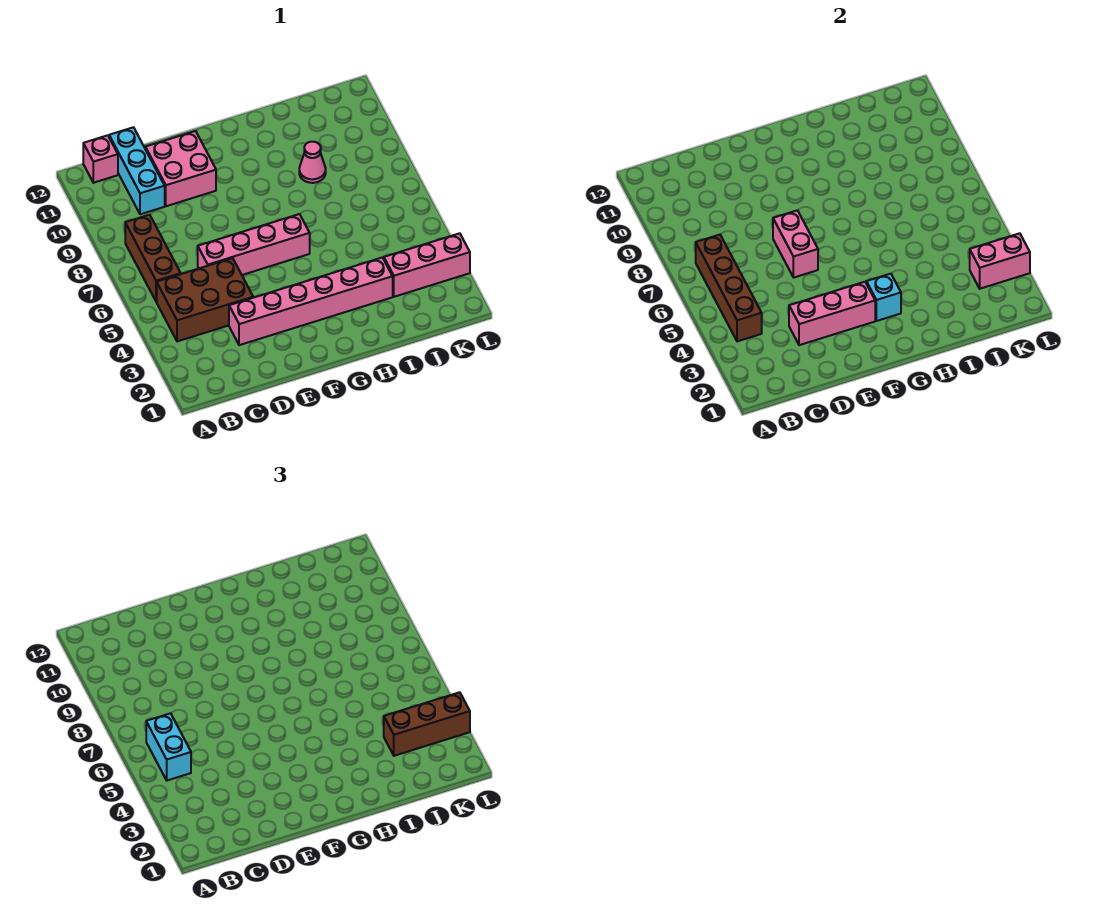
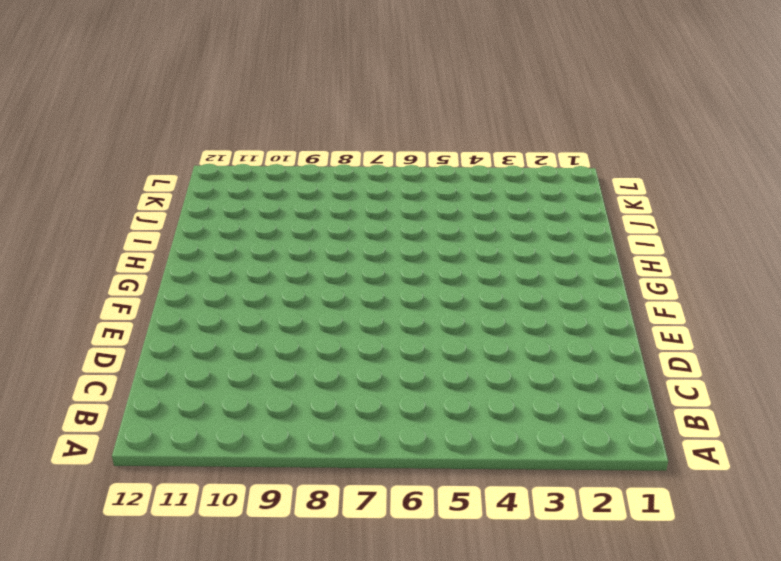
none -> brown 2x3 brick [157,258,253,341]
none -> brown 1x3 brick [125,215,181,302]
none -> pink 1x1 brick [83,135,118,183]

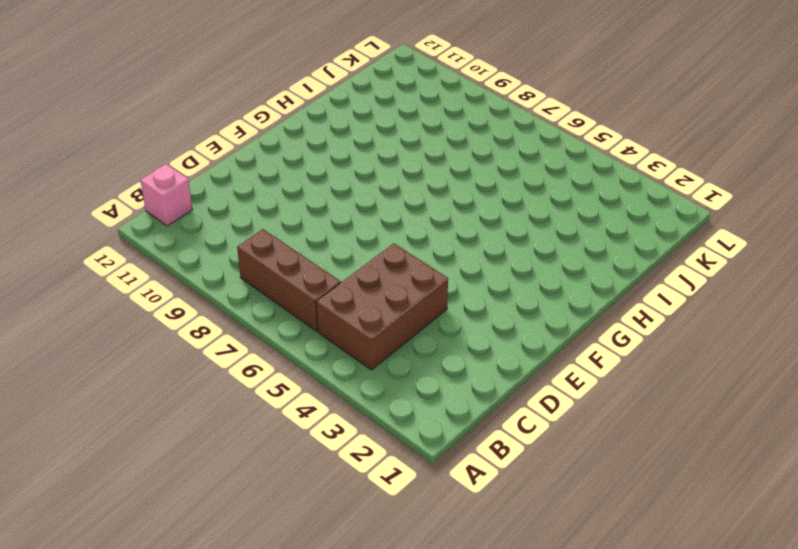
none -> cyan 1x3 brick [109,127,165,214]
none -> pink 1x6 brick [229,258,393,345]
none -> pink 1x4 brick [198,214,310,275]

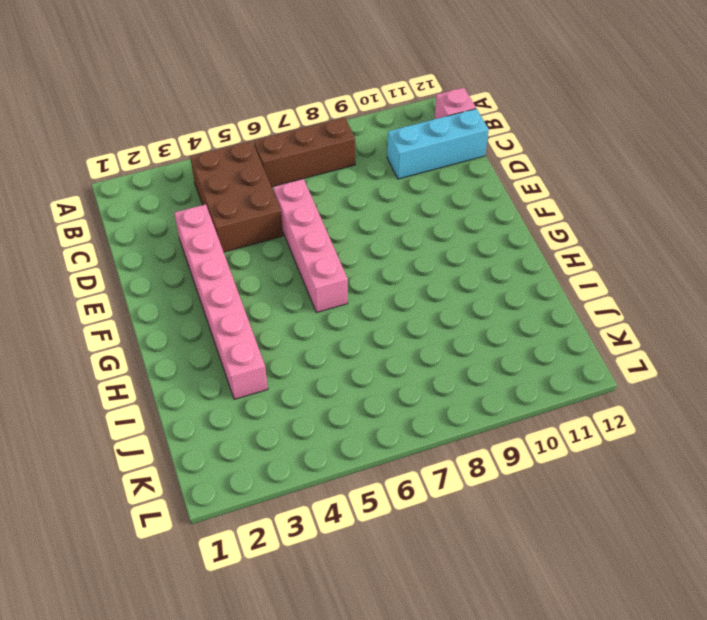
none -> pink 2x2 brick [145,131,216,206]
none -> pink 1x1 cone [299,142,326,183]
none -> pink 1x3 brick [384,233,470,297]

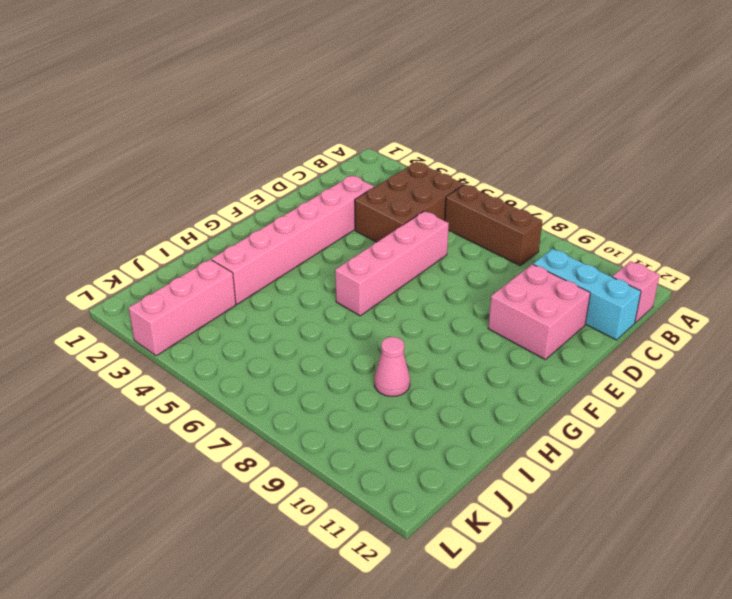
none -> brown 1x4 brick [696,235,762,341]
none -> pink 1x3 brick [789,282,875,345]
none -> pink 1x2 brick [773,210,818,277]

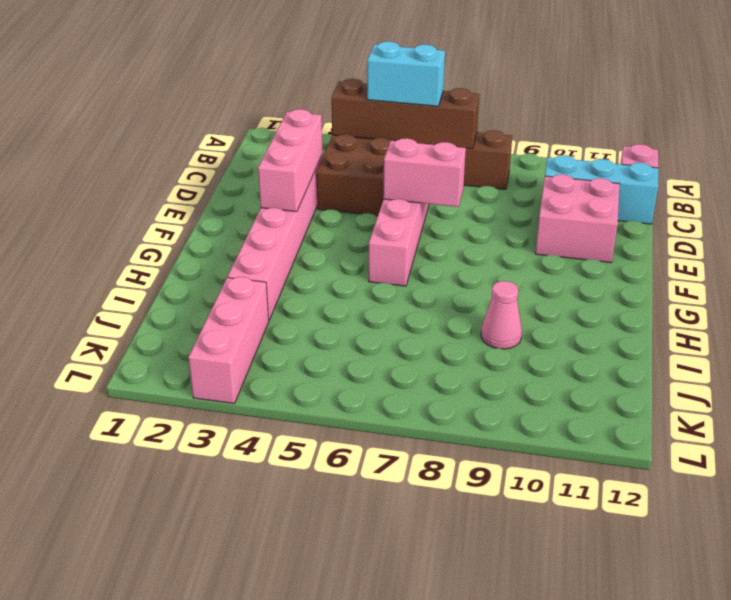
none -> cyan 1x1 brick [866,274,901,321]
none -> pink 1x2 brick [970,233,1030,289]
none -> brown 1x3 brick [384,692,470,756]

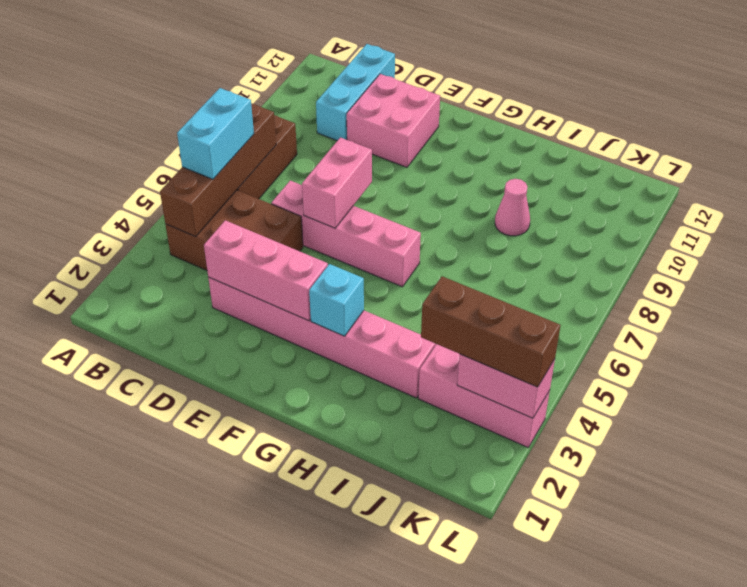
none -> pink 1x1 brick [83,135,118,183]

